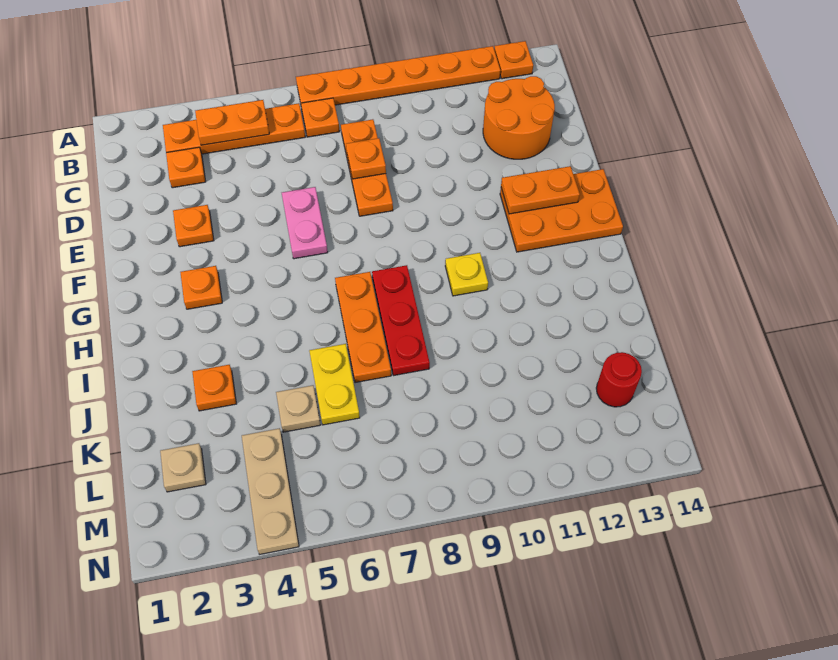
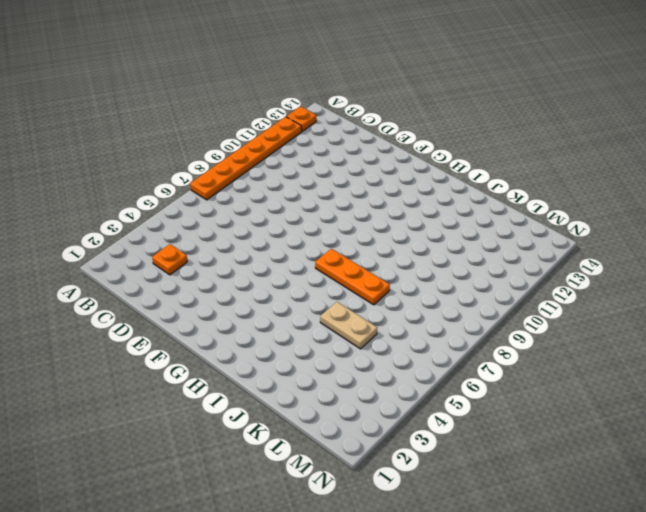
tan 1x2 plate [320,302,377,349] -> tan 1x1 plate [276,385,320,432]
none -> orange 1x4 plate [163,103,305,154]
none -> orange 1x1 plate [301,98,340,137]
none -> orange 1x3 plate [341,119,393,216]

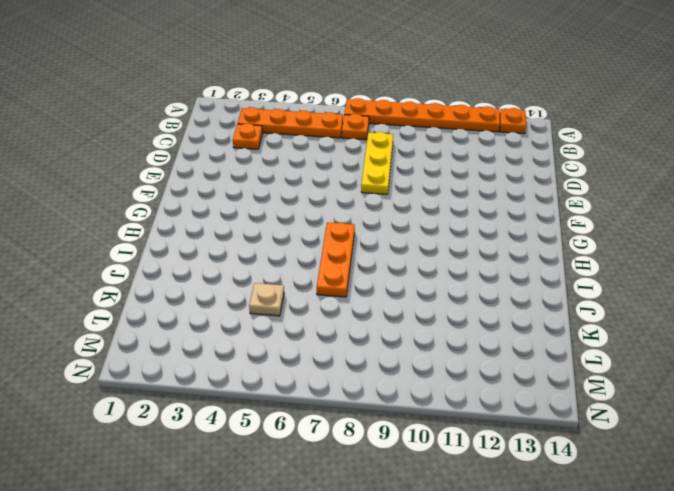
yellow 1x3 plate [361,132,393,194] -> orange 1x3 plate [341,119,393,216]
none -> orange 2x2 round brick [483,76,555,159]
none -> orange 1x1 plate [173,205,214,247]
none -> pink 1x2 plate [282,187,328,259]

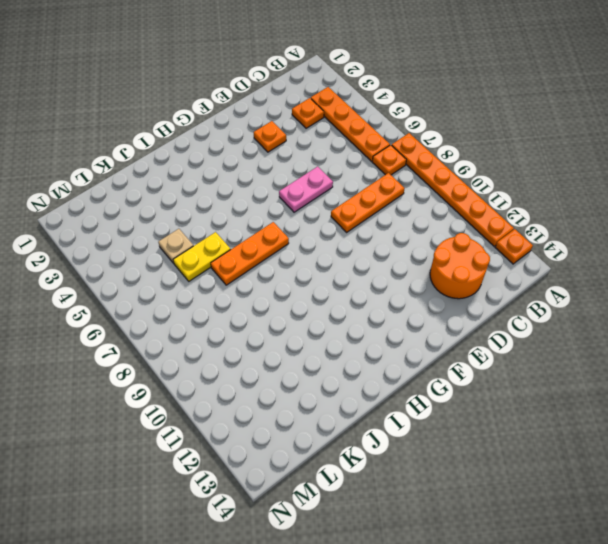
none -> orange 2x3 plate [500,169,623,252]
none -> orange 1x1 plate [180,266,222,309]
none -> red 1x3 plate [372,265,430,376]

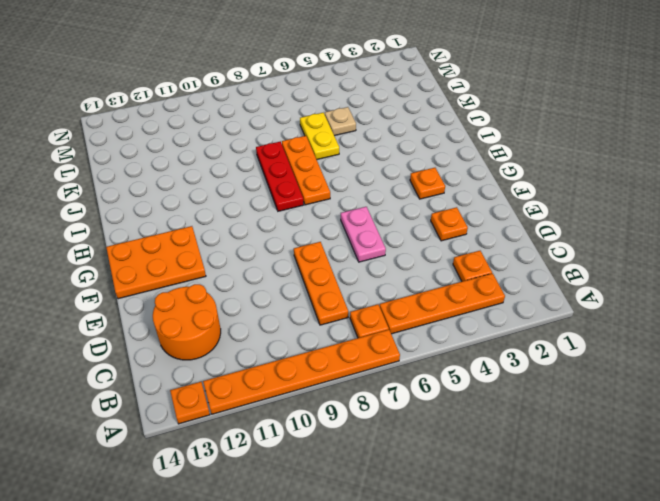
none -> yellow 1x1 plate [445,253,488,296]
none -> orange 1x1 plate [192,365,236,411]
none -> tan 1x1 plate [160,443,206,492]

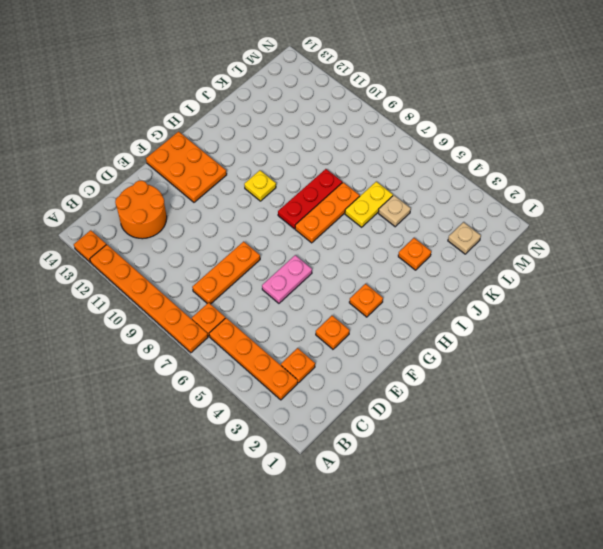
none -> tan 1x3 plate [242,428,299,554]
none -> red 1x1 round brick [596,352,642,407]
none -> orange 1x2 plate [195,100,269,145]

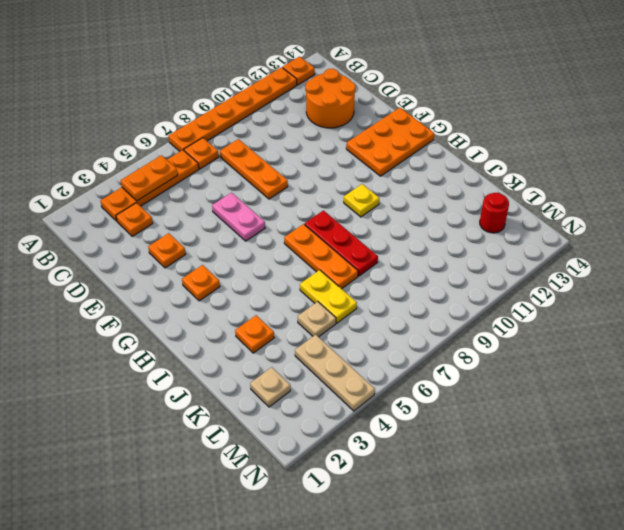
none -> orange 1x1 plate [346,138,386,179]
none -> orange 1x2 plate [501,166,580,214]

